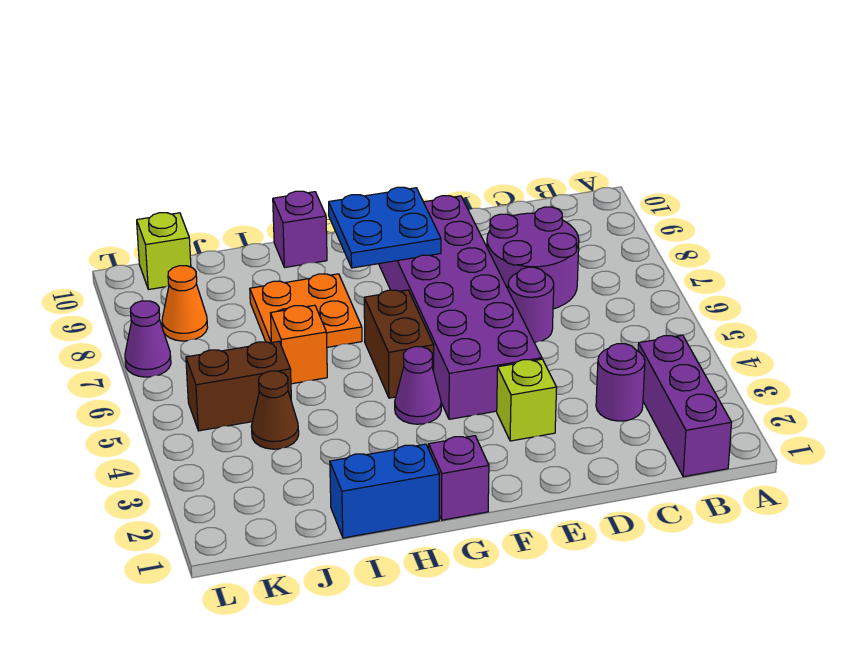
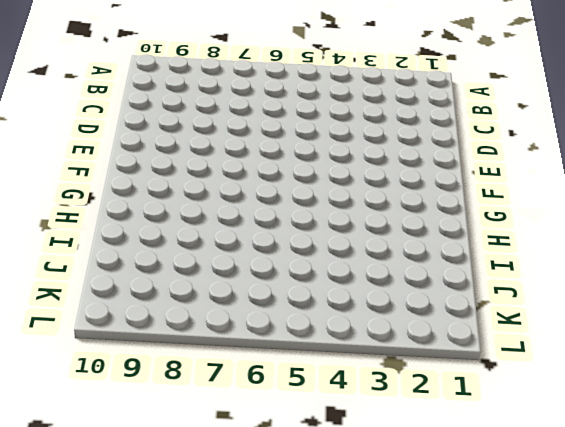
none -> purple 1x3 brick [638,335,732,477]
none -> purple 1x1 round brick [596,344,645,421]
none -> purple 2x2 round brick [487,207,579,309]

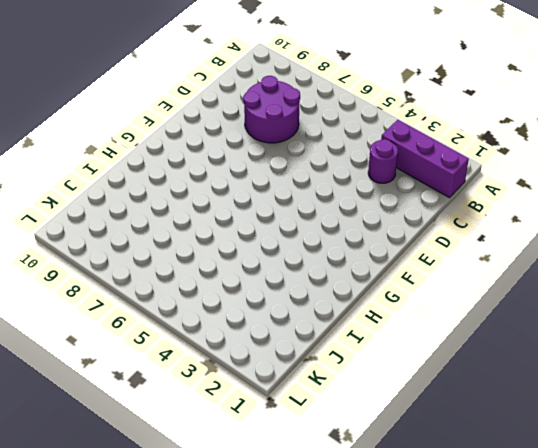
none -> purple 1x1 round brick [508,267,554,342]
none -> lime 1x1 brick [497,359,557,441]
none -> purple 2x6 brick [379,196,542,419]

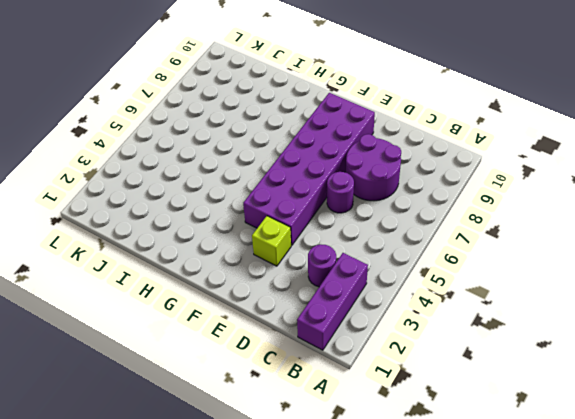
none -> purple 1x1 brick [429,436,489,520]
none -> purple 1x1 cone [395,347,441,424]
none -> brown 1x2 brick [364,290,434,398]

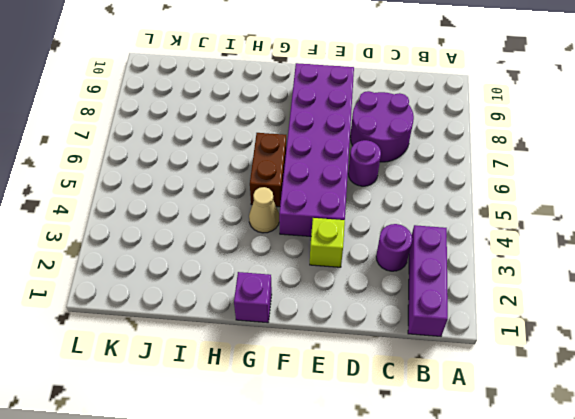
tan 1x1 cone [249,187,279,233] -> purple 1x1 cone [395,347,441,424]
none -> blue 1x2 brick [330,444,439,538]
none -> orange 2x2 plate [250,274,362,347]
none -> purple 1x1 brick [273,191,327,267]

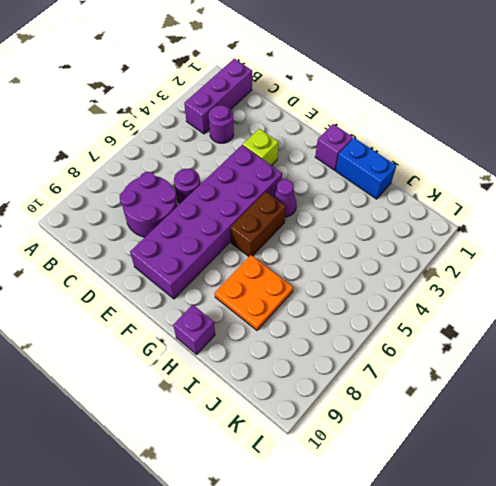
none -> orange 1x1 brick [271,305,327,384]
none -> brown 1x1 cone [251,371,299,449]
none -> brown 1x2 brick [186,341,291,431]

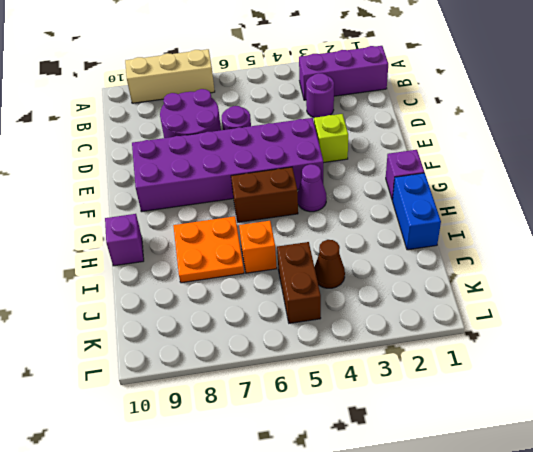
tan 1x3 brick [125,49,215,103] -> none
none -> orange 1x1 cone [162,266,208,341]
none -> lime 1x1 brick [137,213,191,290]
none -> purple 1x1 cone [125,301,171,377]

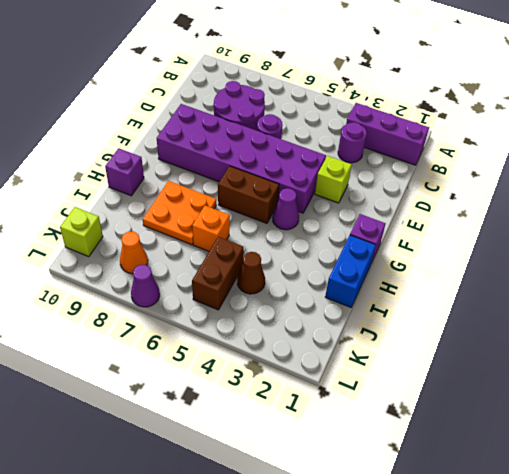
none -> blue 2x2 plate [329,187,441,268]

